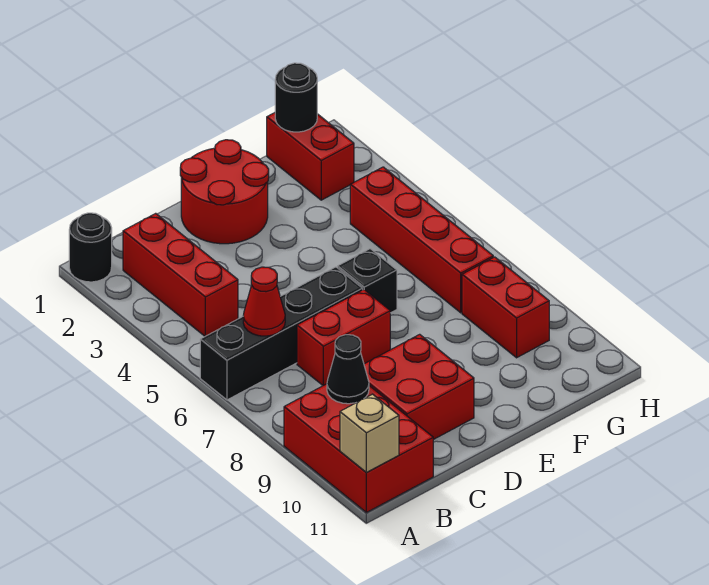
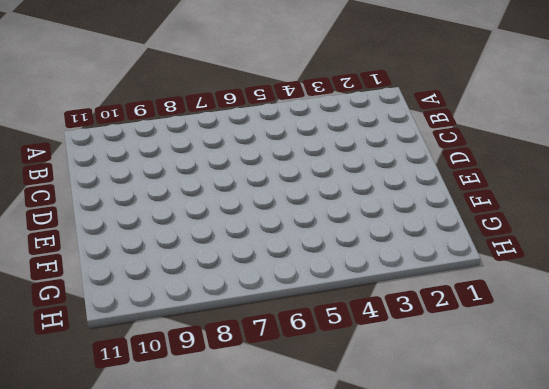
none -> black 1x1 round brick [69,213,112,282]
none -> black 1x4 brick [200,267,363,400]
none -> red 2x3 brick [284,384,433,512]

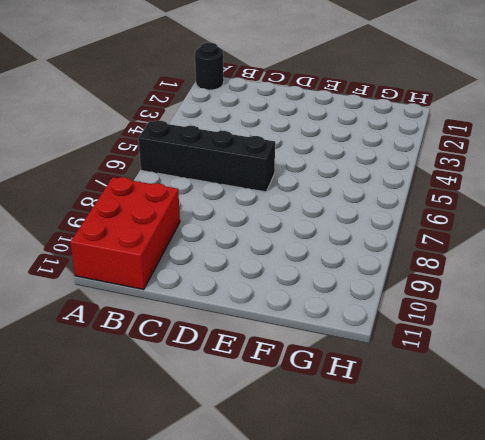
none -> red 1x3 brick [123,213,238,336]
none -> red 1x2 brick [297,289,390,385]
none -> red 2x2 brick [364,334,474,440]

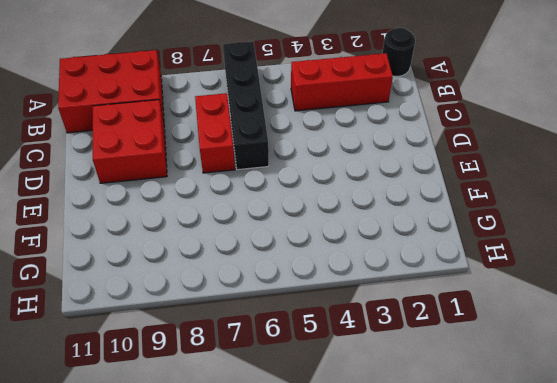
none -> red 2x2 round brick [180,140,269,244]
none -> black 1x1 brick [338,249,397,313]
none -> red 1x2 brick [267,113,354,200]

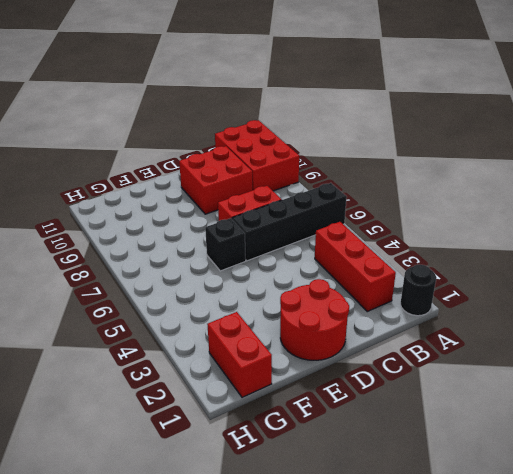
none -> red 1x4 brick [350,167,493,313]
none -> red 1x2 brick [462,257,549,358]
none -> tan 1x1 brick [340,394,399,473]

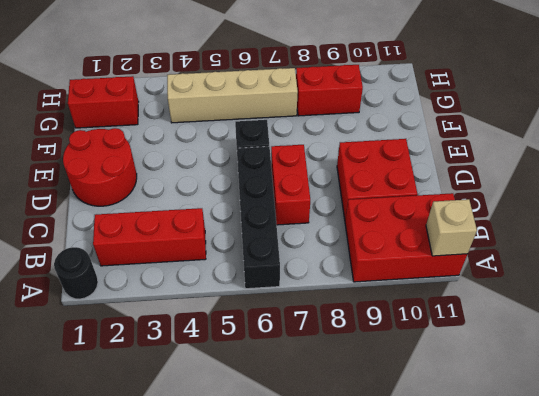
tan 1x4 brick [167,68,298,123] -> red 1x4 brick [350,167,493,313]
none -> red 1x1 cone [243,267,285,336]
none -> black 1x1 cone [327,335,369,404]
none -> black 1x1 round brick [275,63,317,132]

